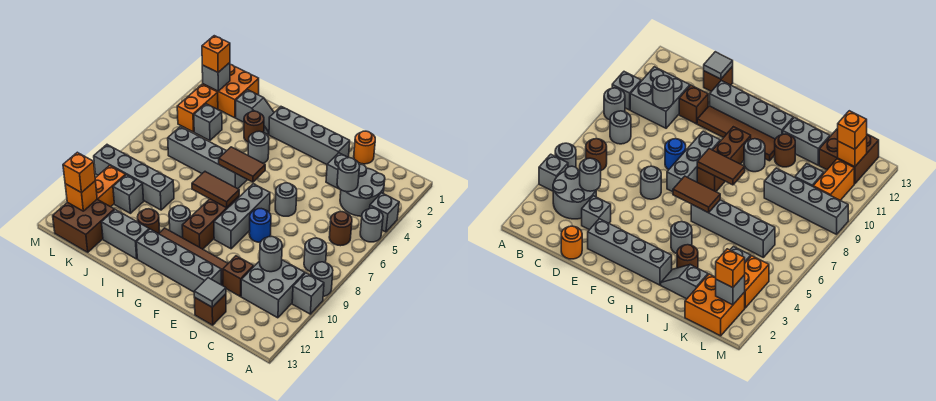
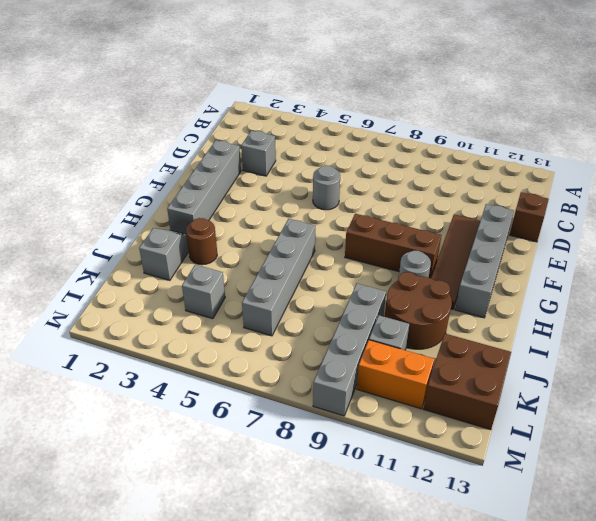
brown 2x2 round brick [385,272,452,349] -> brown 1x1 round brick [138,209,160,234]
none -> grey 1x1 brick [370,193,399,232]
none -> grey 1x1 round brick [360,208,383,242]
none -> grey 1x1 round brick [311,262,333,296]
none -> grey 1x1 brick [292,273,324,314]

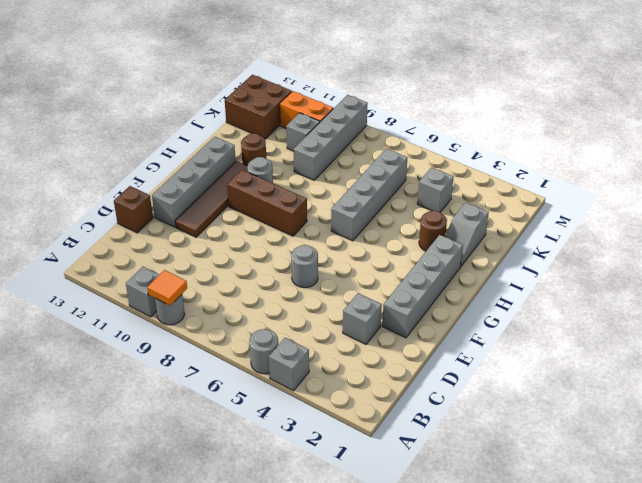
orange 1x1 tile [147,270,187,306] -> none
none -> grey 2x2 round brick [340,164,385,216]
none -> brown 1x1 round brick [329,212,352,246]
none -> grey 1x1 round brick [304,238,327,272]
none -> grey 2x2 brick [241,260,305,318]

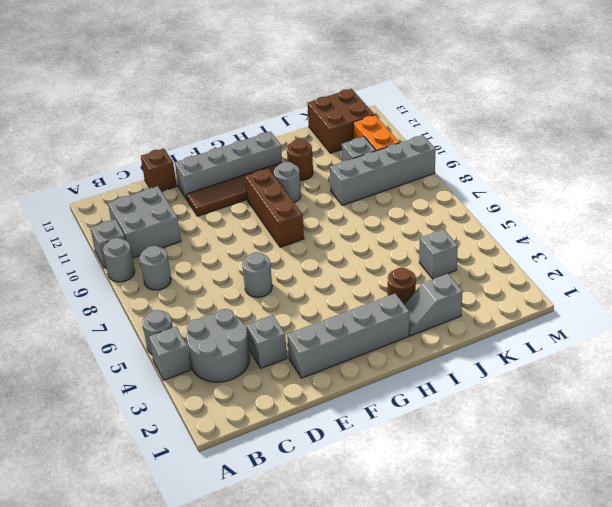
none -> brown 1x1 round brick [329,212,352,246]
none -> orange 1x1 round brick [354,131,375,164]
none -> brown 1x1 brick [223,256,254,296]
none -> blue 1x1 round brick [249,209,271,242]

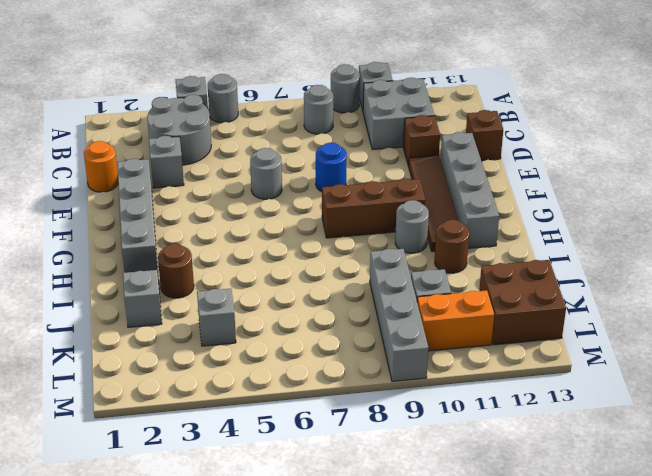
none -> brown 1x1 round brick [329,212,352,246]
none -> grey 1x3 brick [214,184,270,249]
none -> grey 1x1 round brick [248,131,269,163]
none -> grey 1x4 brick [168,127,247,189]

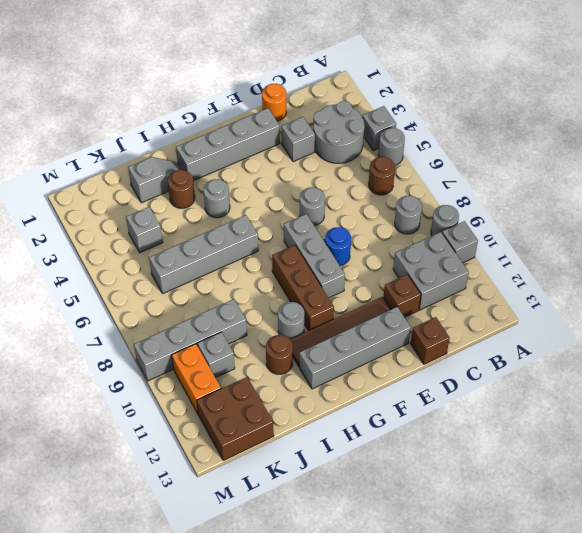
none -> grey 1x2 brick [101,210,149,259]
none -> orange 2x2 brick [203,64,259,118]
none -> orange 1x2 brick [177,84,218,132]
none -> grey 1x1 round brick [337,158,360,192]

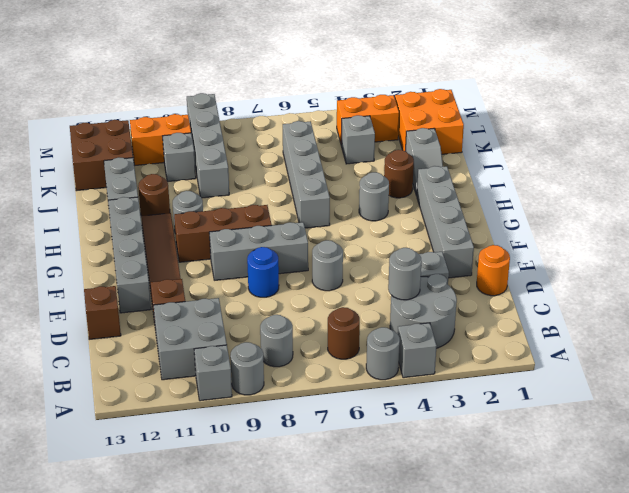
none -> grey 1x1 round brick [260,236,282,272]
none -> grey 1x1 tile [194,278,226,307]
none -> brown 1x2 tile [219,147,265,182]
none -> brown 1x2 tile [192,172,239,208]

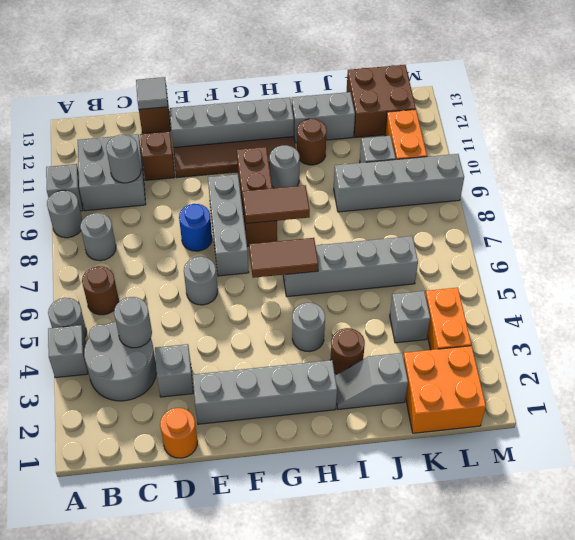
none -> grey 1x1 brick [202,63,230,91]
none -> orange 1x1 brick [65,181,97,211]
none -> orange 1x1 brick [202,36,230,72]
none -> orange 1x1 brick [63,152,95,193]

